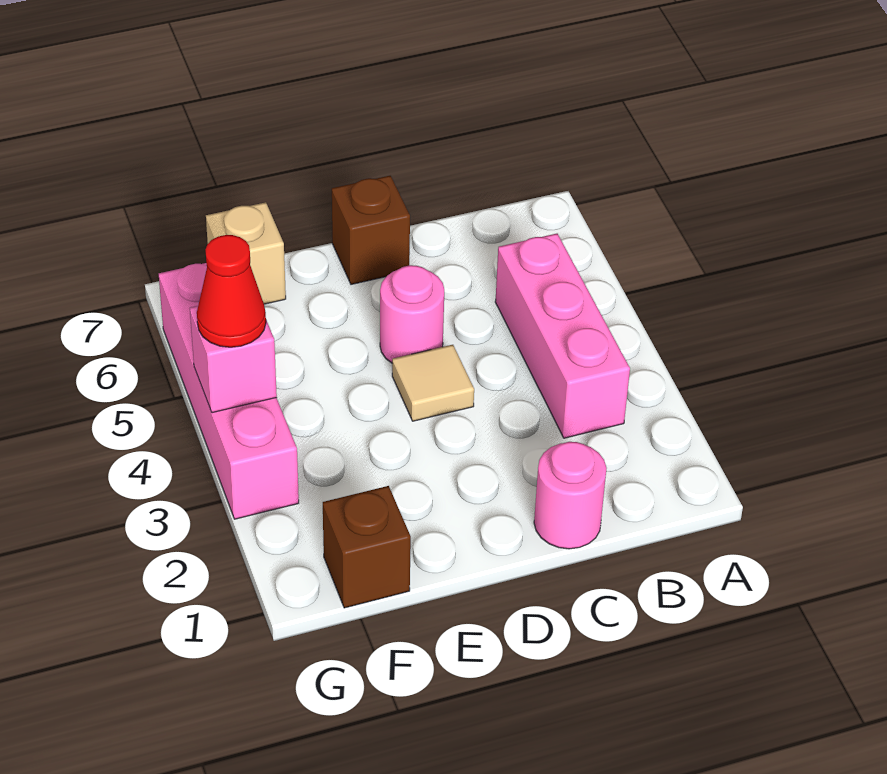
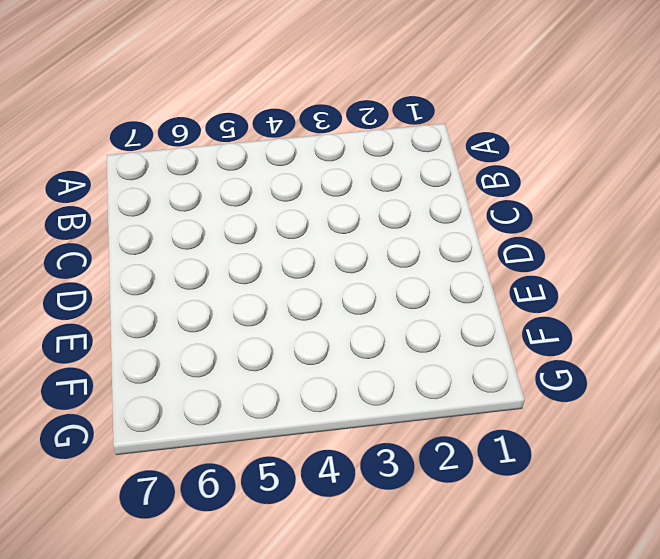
none -> pink 1x3 brick [495,234,630,438]
none -> pink 1x1 round brick [534,442,607,549]

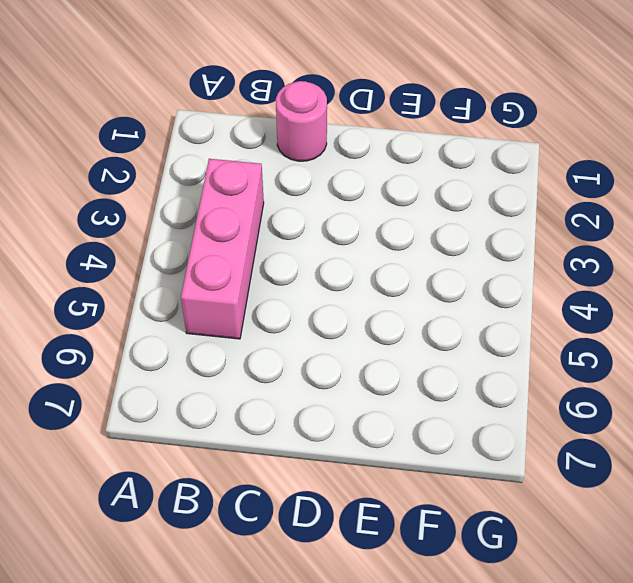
none -> tan 1x1 tile [392,345,474,421]
none -> pink 1x1 round brick [380,265,444,363]

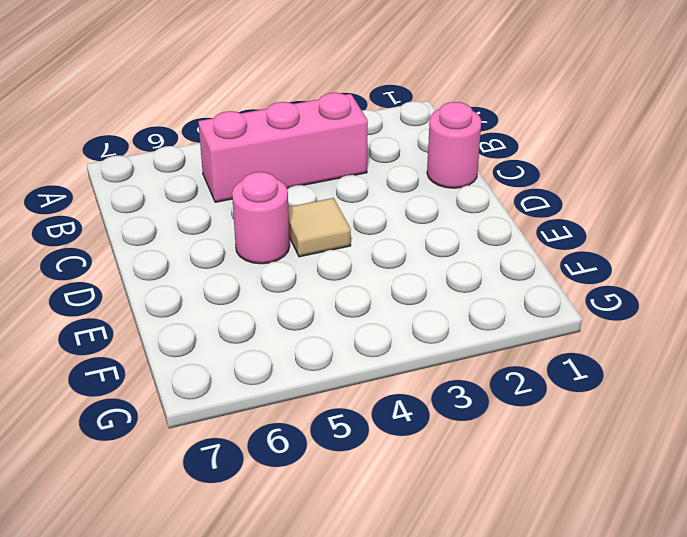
none -> brown 1x1 brick [332,176,410,285]
none -> brown 1x1 brick [323,486,411,608]

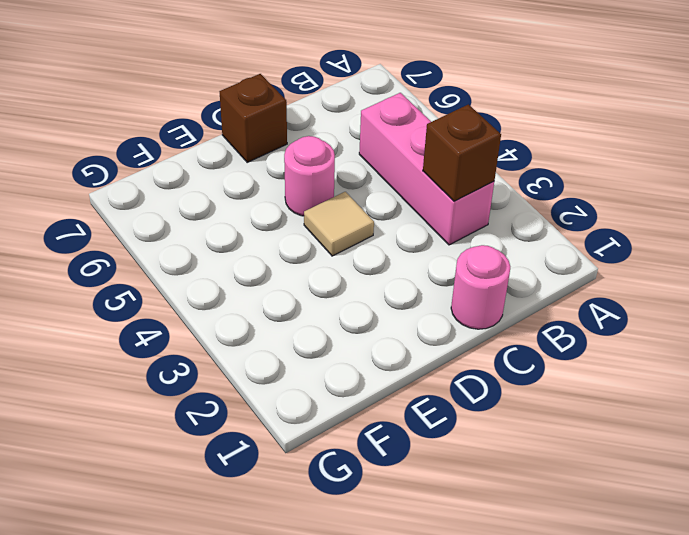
brown 1x1 brick [423,104,501,201] -> brown 1x1 brick moved to [323,486,411,608]
none -> tan 1x1 brick [206,202,286,304]
none -> pink 1x4 brick [159,263,299,519]

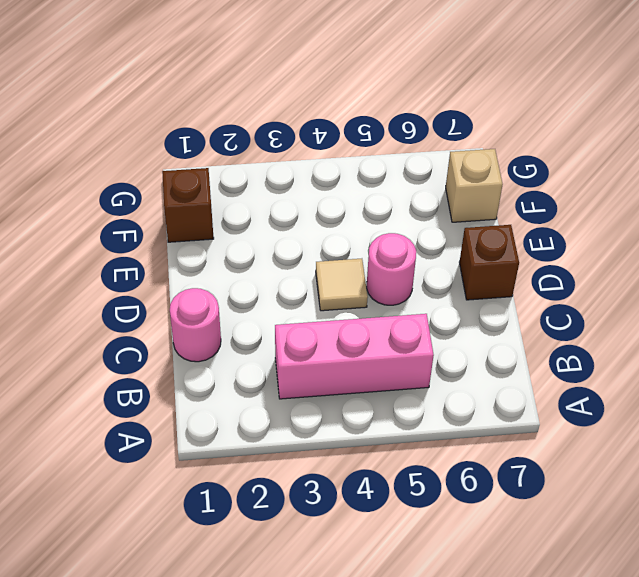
none -> pink 1x4 brick [159,263,299,519]
none -> pink 1x1 brick [190,306,277,413]

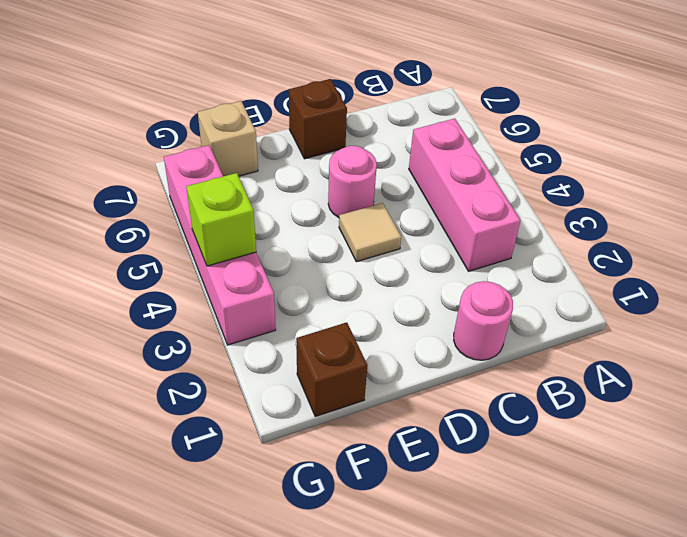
lime 1x1 brick [186,173,256,266] -> pink 1x1 brick [190,306,277,413]
none -> red 1x1 cone [197,235,266,347]

